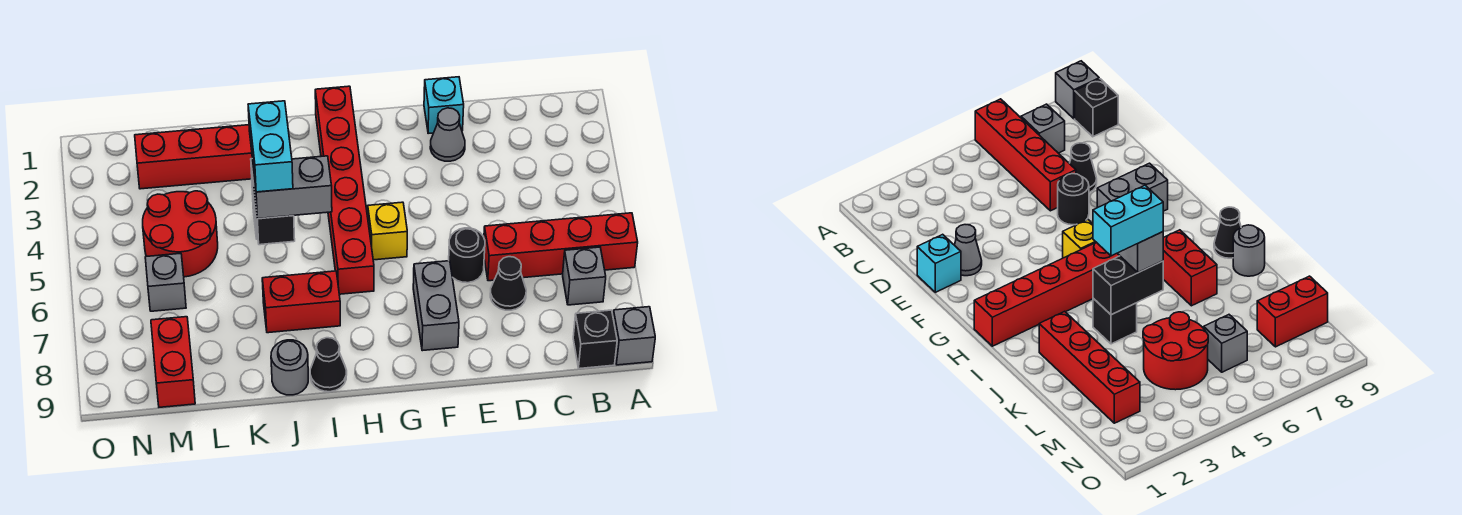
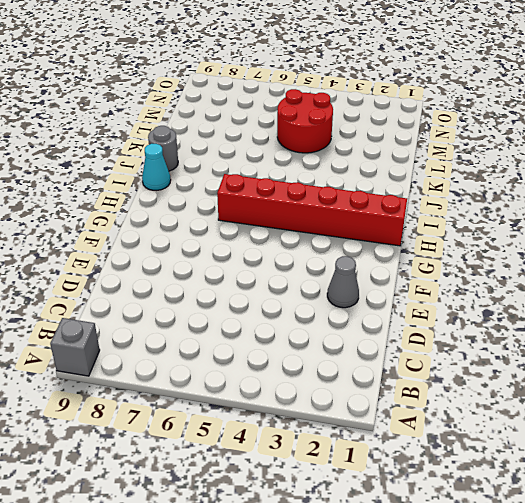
cyan 1x1 cone [142,144,171,190] -> black 1x1 cone [310,338,347,392]
none -> red 1x4 brick [484,213,638,281]
none -> grey 1x1 brick [563,247,606,305]
none -> black 1x1 brick [573,310,617,369]

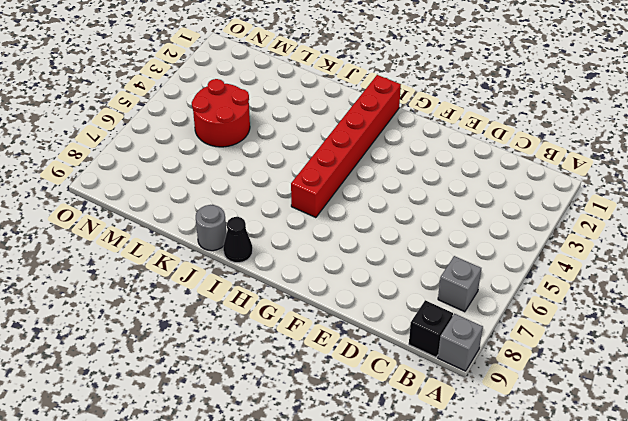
none -> red 1x4 brick [484,213,638,281]
none -> black 1x1 cone [490,257,526,310]
none -> cyan 1x1 brick [424,77,464,134]

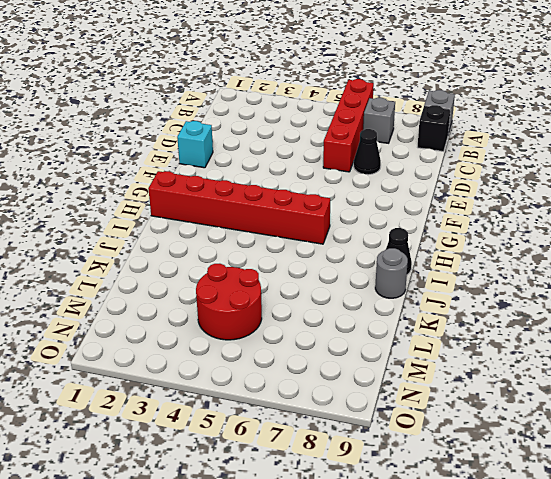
none -> grey 1x1 cone [430,108,465,161]
none -> black 1x1 round brick [449,228,485,283]
none -> grey 1x2 brick [413,261,459,351]

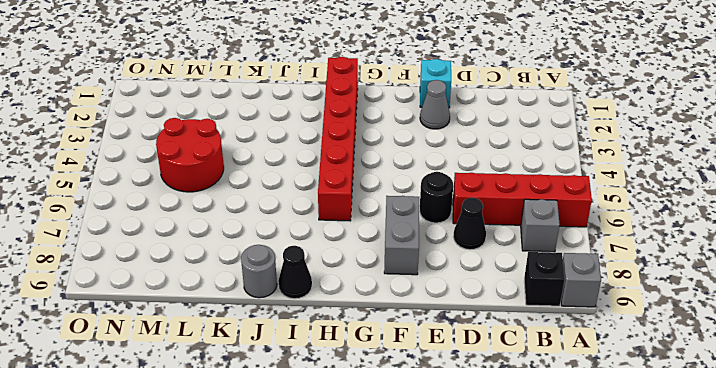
none -> yellow 1x1 brick [368,202,407,260]
none -> red 1x2 brick [262,271,340,333]
none -> red 1x4 brick [135,125,252,189]

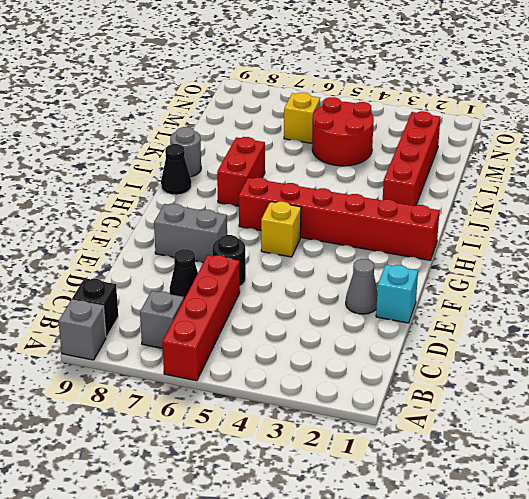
yellow 1x1 brick [284,93,320,143] -> grey 1x1 brick [145,253,186,311]
none -> black 1x1 brick [1093,298,1137,344]
none -> red 1x2 brick [151,317,195,407]
none -> black 1x2 brick [251,159,295,245]

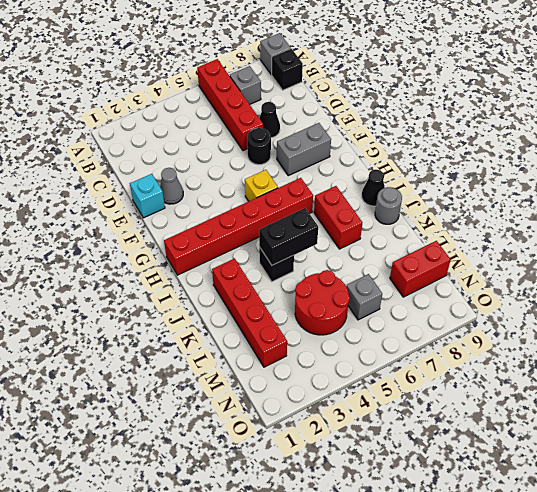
none -> grey 1x2 brick [253,156,332,219]
none -> cyan 1x2 brick [248,101,293,192]

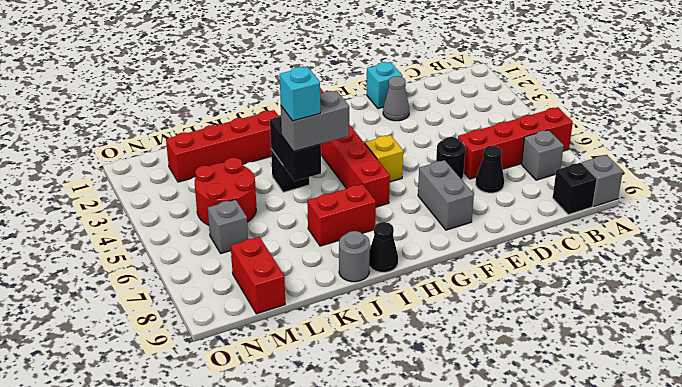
cyan 1x1 brick [280,67,320,121] -> cyan 1x2 brick [248,101,293,192]

